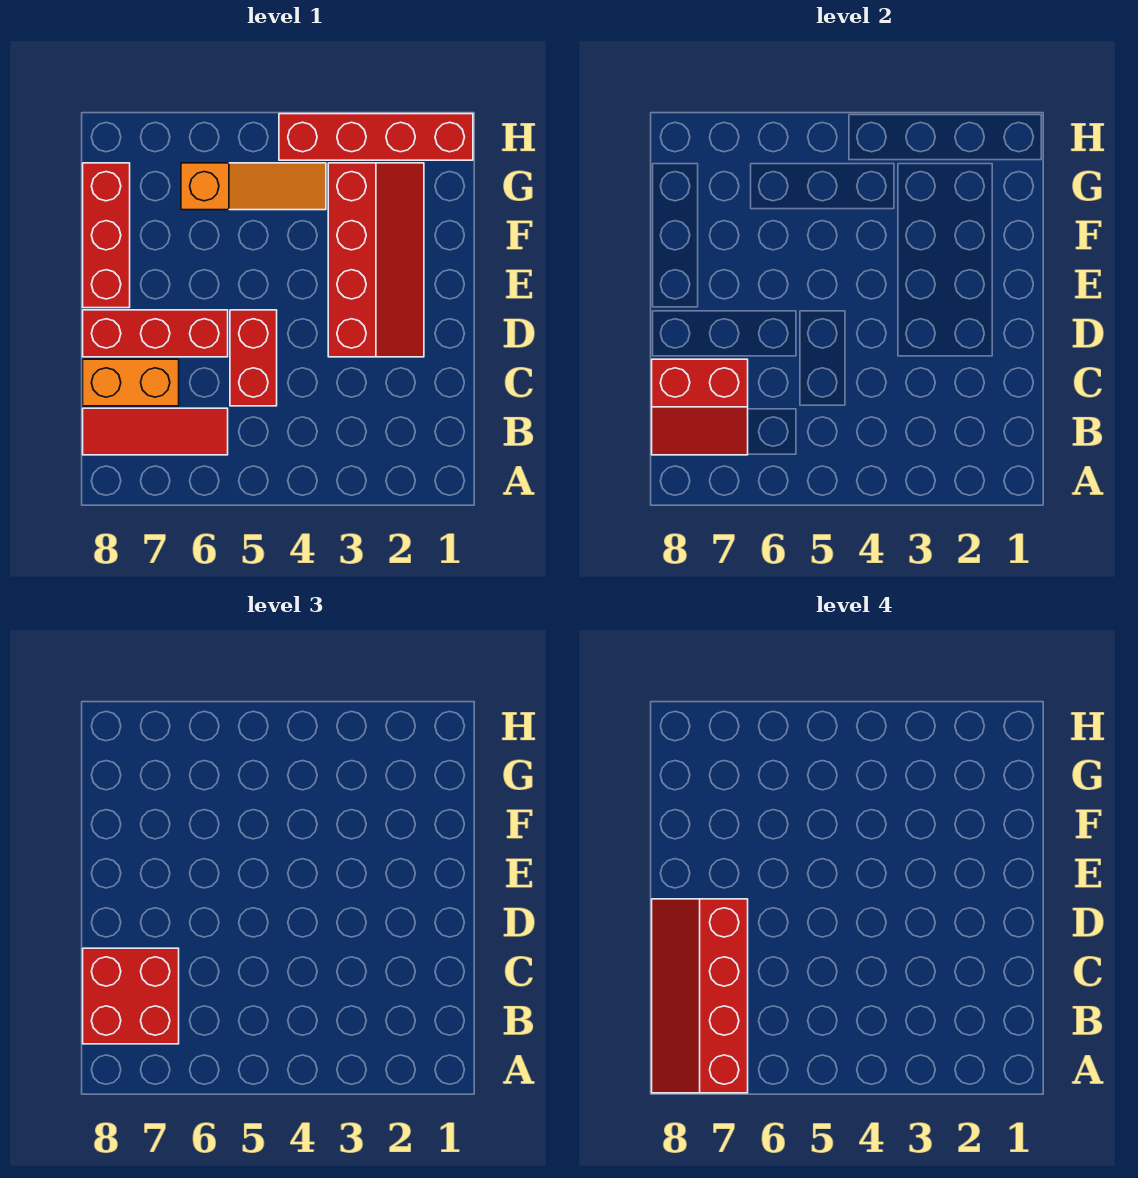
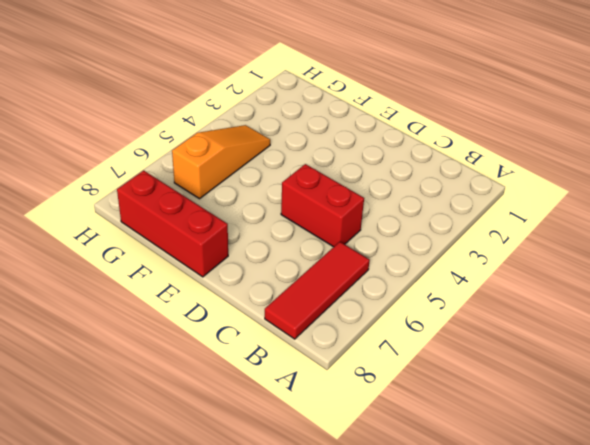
none -> orange 1x2 brick [83,359,179,406]
none -> red 2x4 slope [328,163,424,357]

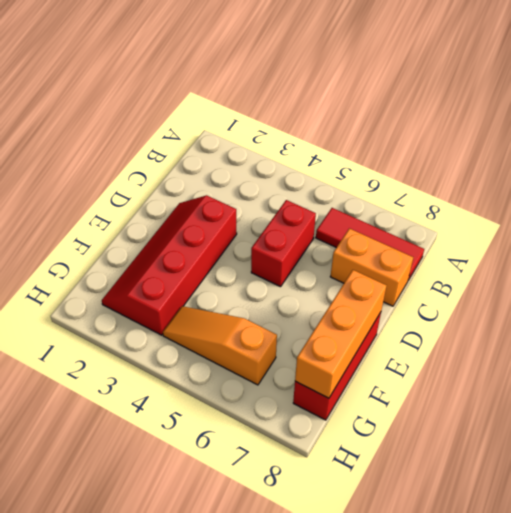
orange 1x3 brick [295,270,387,398] -> none
none -> red 1x3 brick [83,310,228,357]
none -> red 1x4 brick [279,114,473,160]

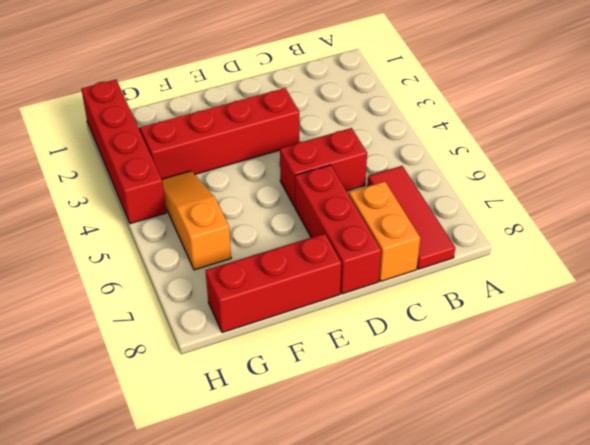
none -> red 2x2 slope [652,359,748,455]
none -> red 2x2 brick [83,948,179,1044]

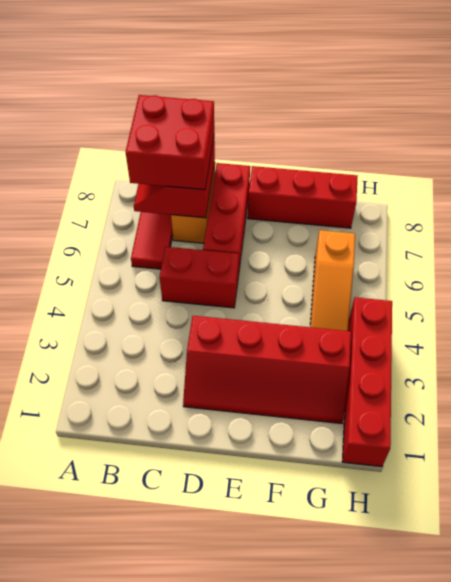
none -> red 2x4 slope [652,899,748,1093]

